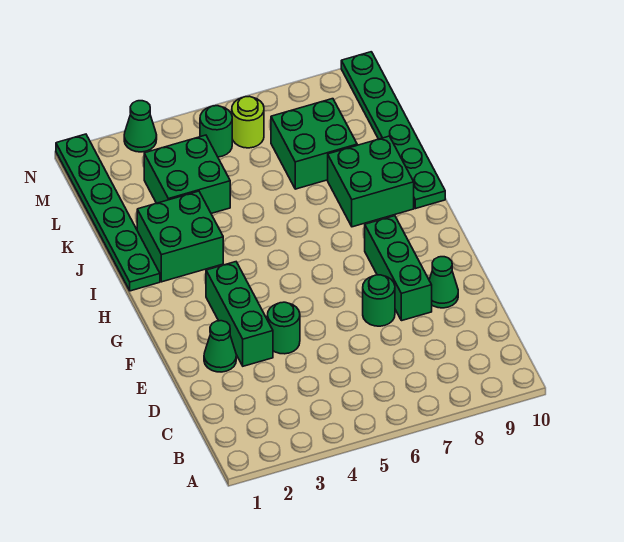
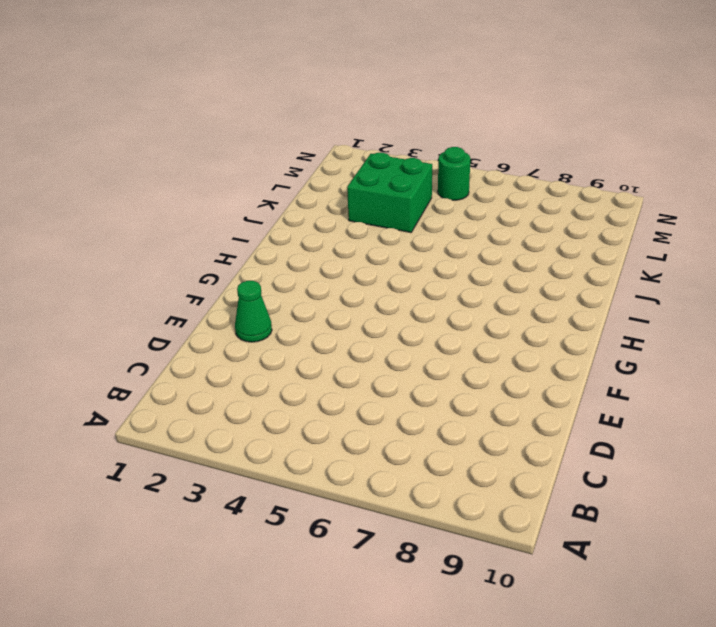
none -> green 1x3 brick [206,262,273,366]
none -> green 1x1 round brick [267,302,300,354]
none -> green 1x1 round brick [363,275,395,326]

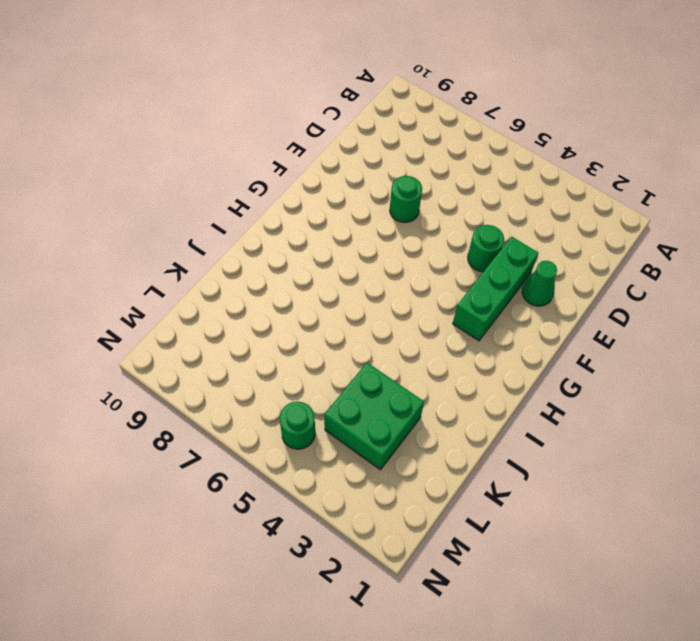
none -> green 1x3 brick [365,216,432,321]
none -> green 1x1 cone [429,257,458,308]
none -> green 1x6 plate [56,134,160,291]

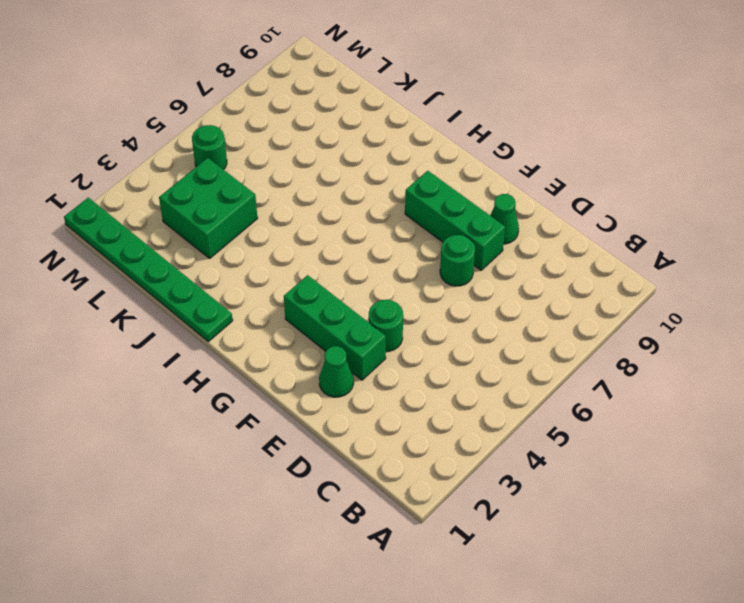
none -> green 2x2 brick [137,191,223,282]
none -> green 2x2 brick [328,136,414,227]
none -> green 1x6 plate [341,52,445,209]

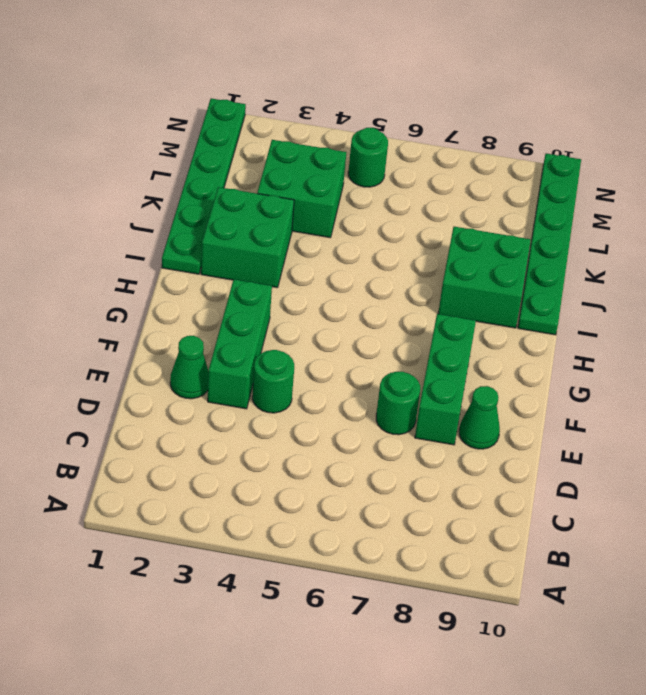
none -> green 2x2 brick [271,99,357,189]
none -> lime 1x1 round brick [232,96,264,148]
none -> green 1x1 cone [124,101,157,152]

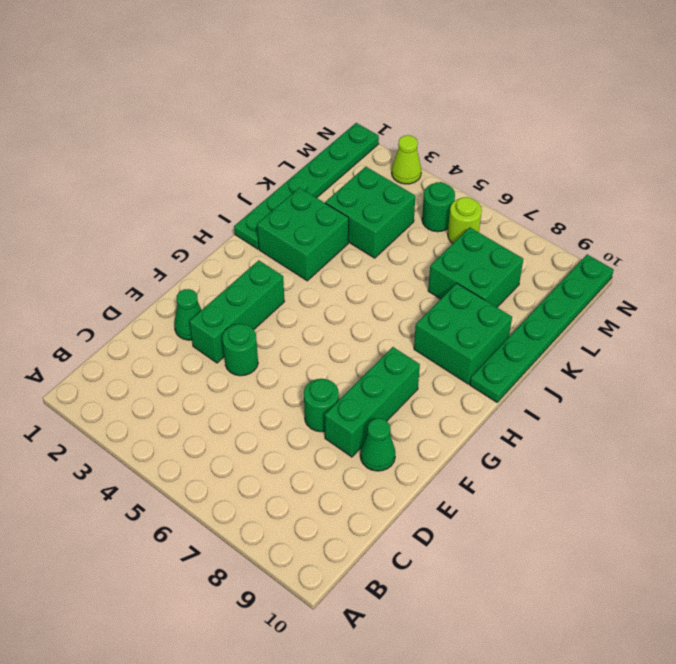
lime 1x1 cone [392,135,421,184] -> green 1x1 cone [124,101,157,152]

